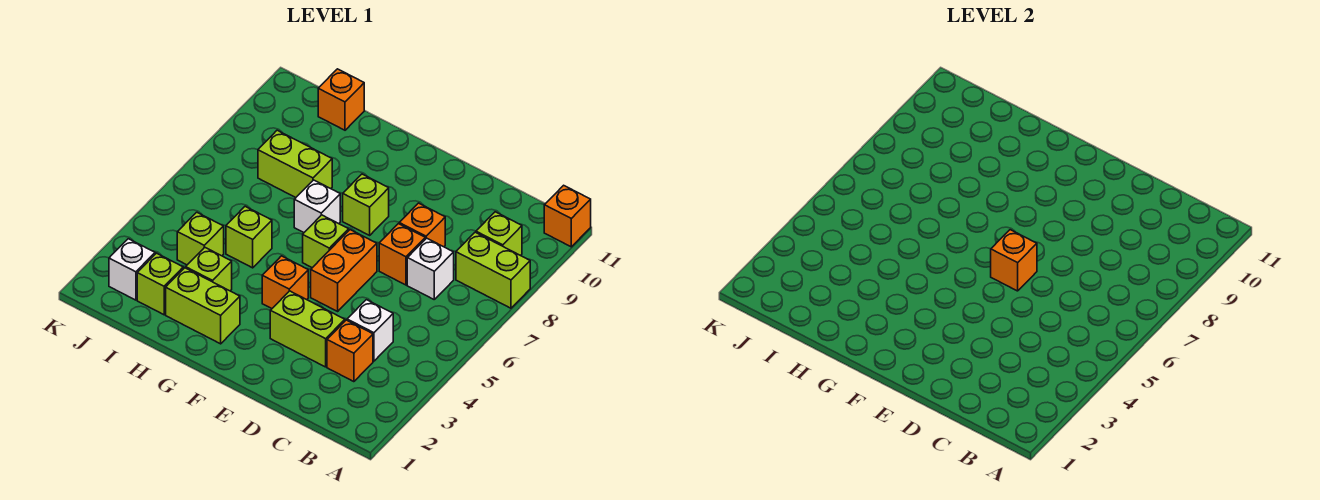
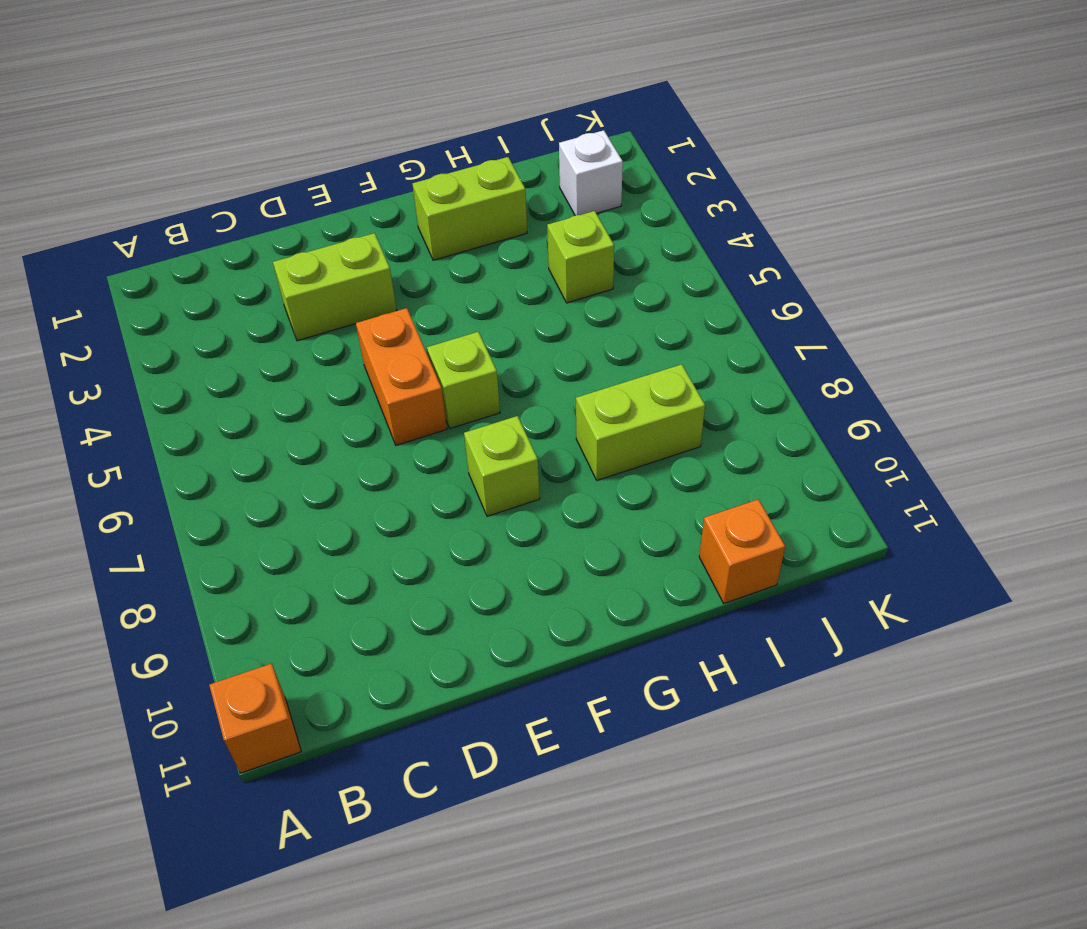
none -> lime 1x2 brick [456,232,530,308]
none -> lime 1x1 brick [476,212,522,256]
none -> orange 1x1 brick [327,320,373,382]

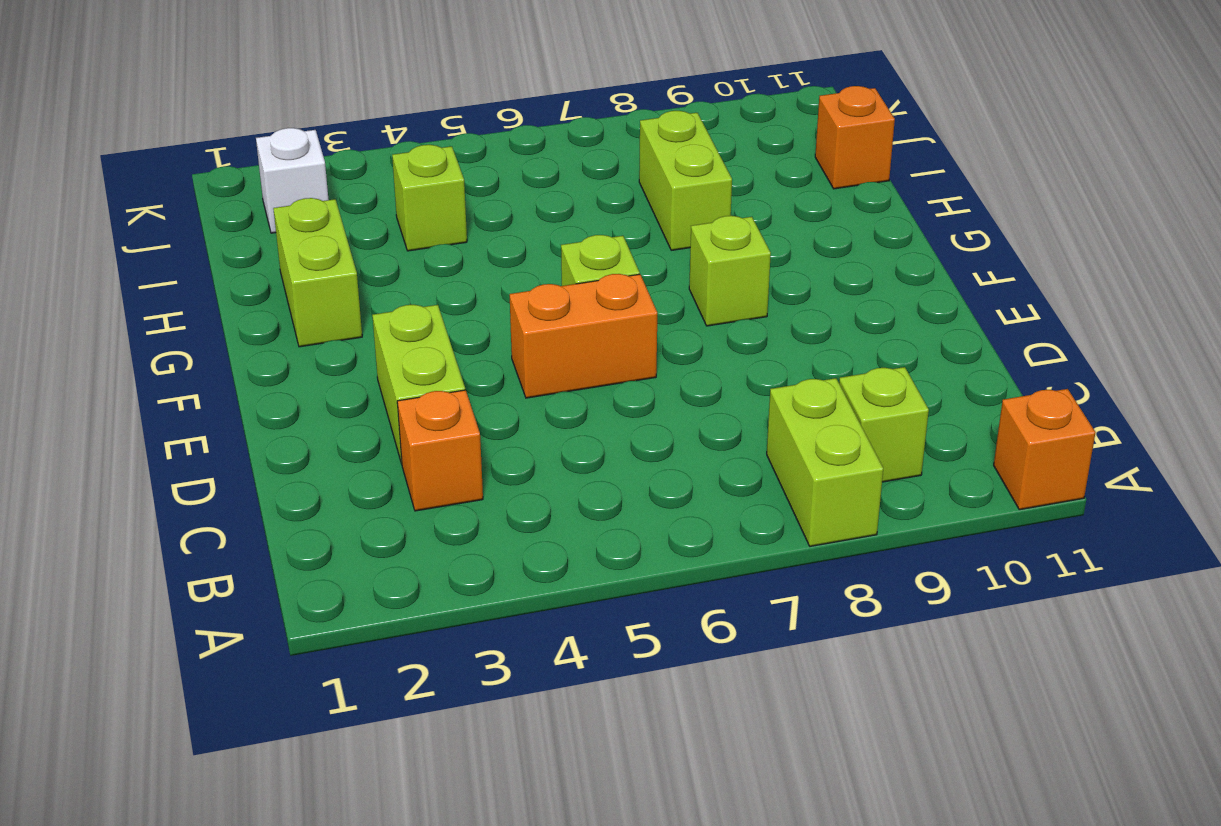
none -> white 1x1 brick [347,300,393,361]
none -> white 1x1 brick [407,238,454,299]
none -> orange 1x1 brick [379,224,425,285]

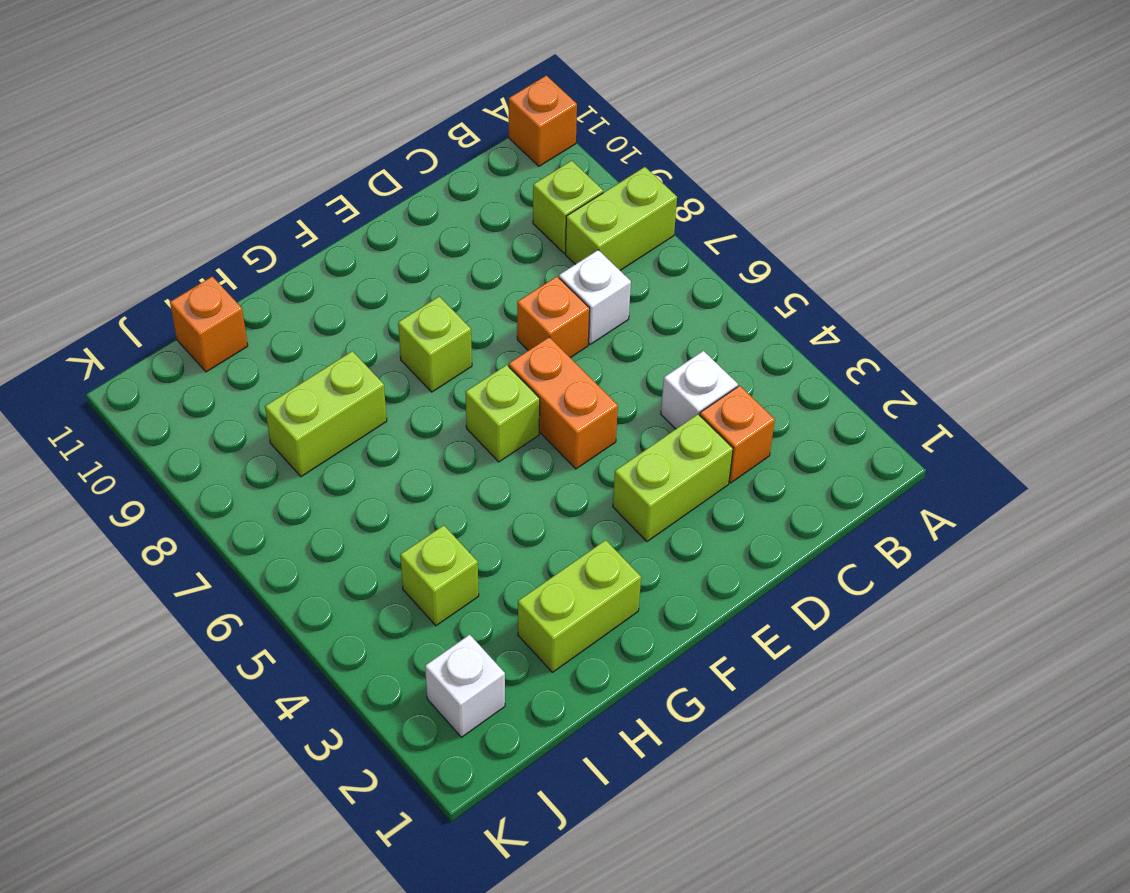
none -> orange 1x1 brick [399,203,445,247]
none -> orange 1x1 brick [262,256,308,308]
none -> white 1x1 brick [294,180,340,232]

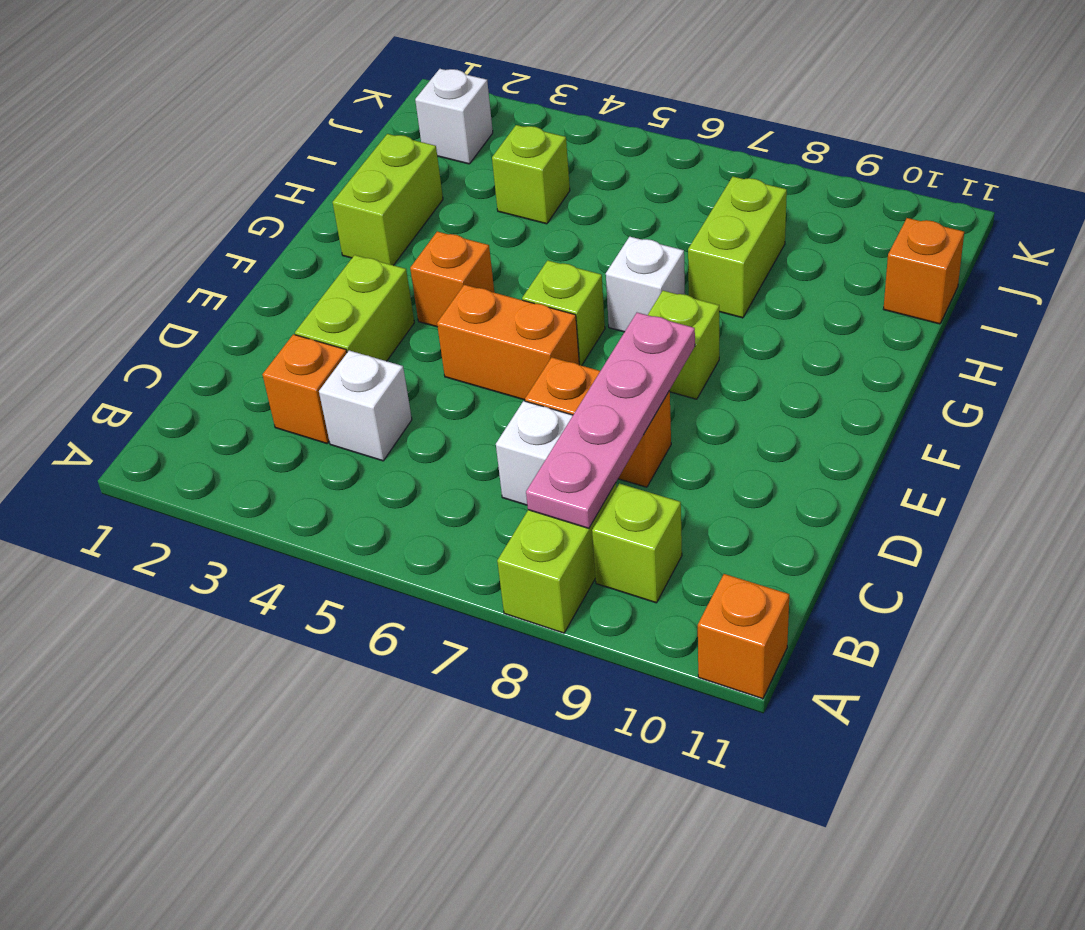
pink 1x4 plate [526,313,695,528] -> none
none -> lime 1x1 brick [186,247,232,291]
none -> lime 1x1 brick [226,206,272,268]
none -> lime 1x1 brick [137,253,183,315]

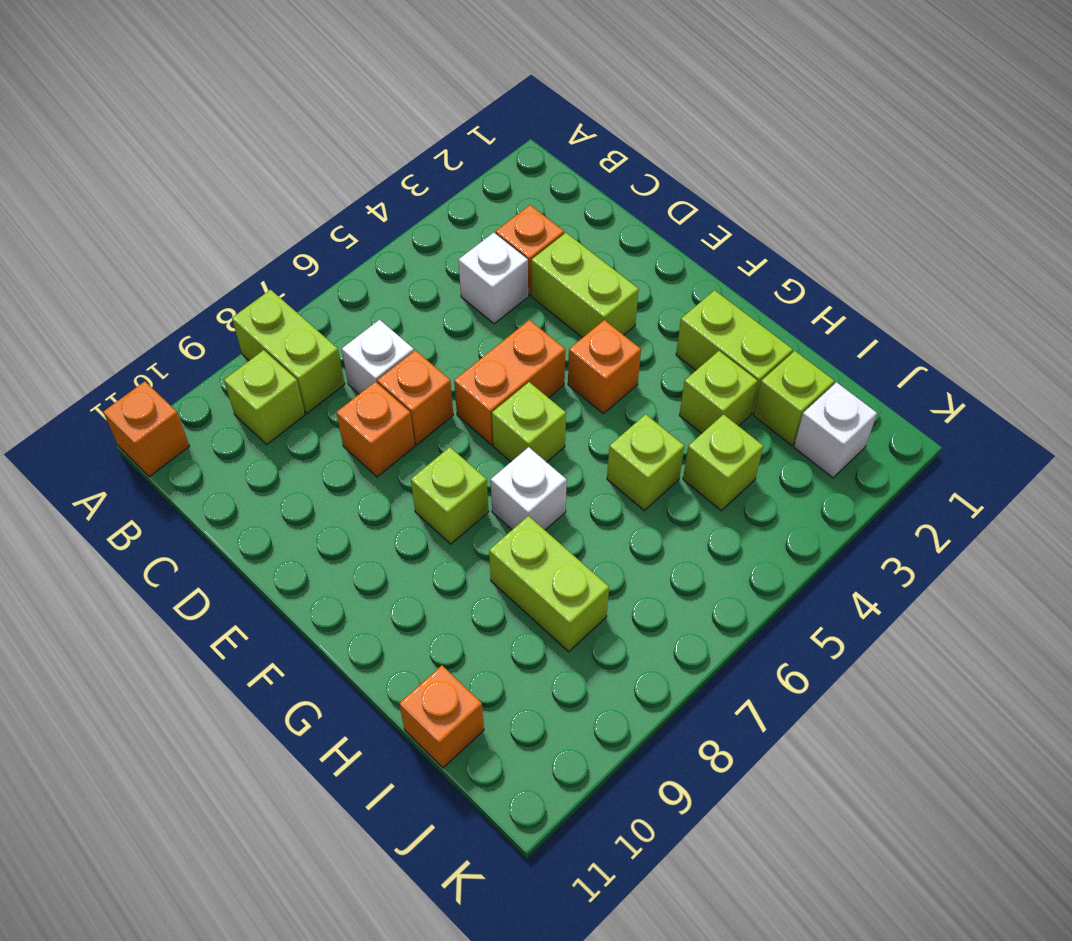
none -> orange 1x1 brick [991,230,1037,291]

